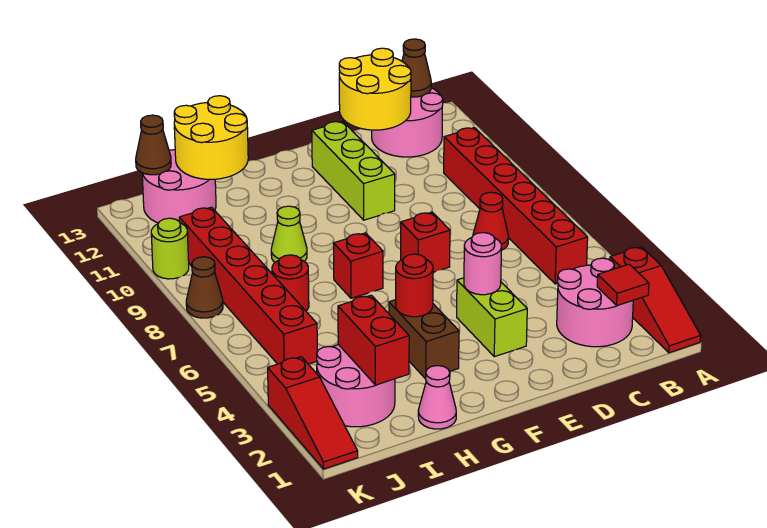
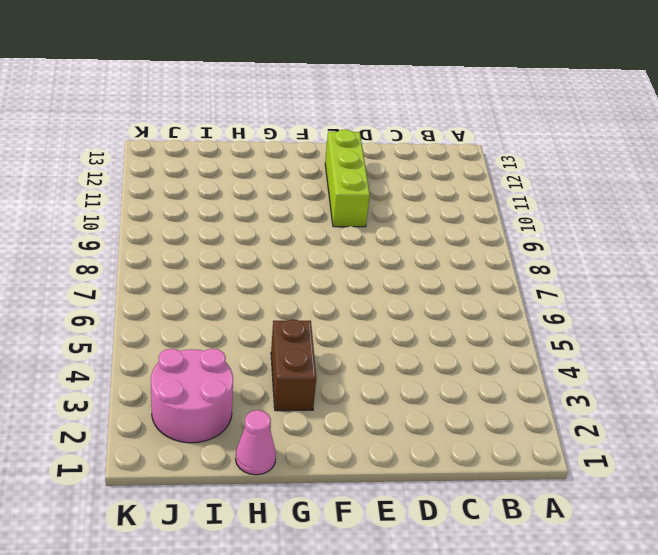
none -> red 1x3 slope [610,247,701,353]
none -> pink 2x2 round brick [557,258,633,347]
none -> red 1x6 brick [444,128,588,284]

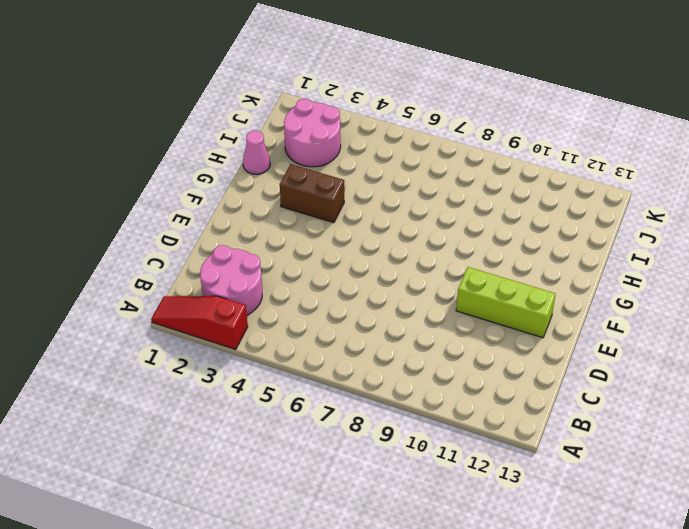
none -> red 1x6 brick [444,128,588,284]
none -> pink 2x2 round brick [372,88,443,157]
none -> red 1x1 cone [473,192,509,250]

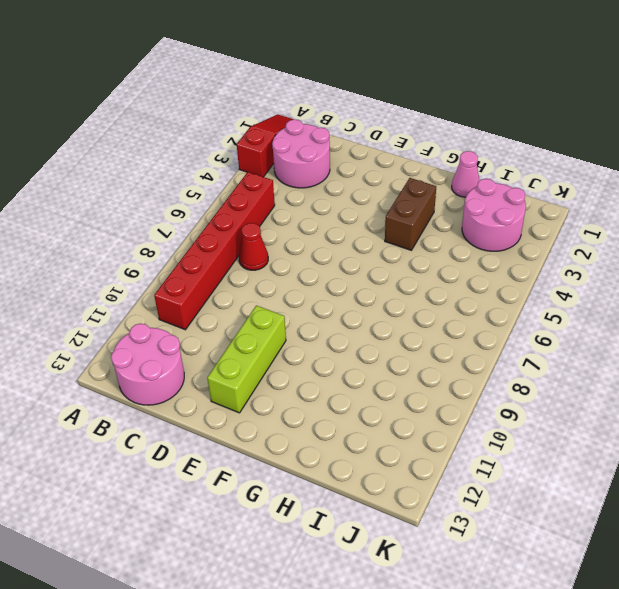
none -> lime 1x2 brick [457,278,527,357]
none -> red 1x1 brick [401,212,450,272]
none -> red 1x1 brick [334,233,383,298]

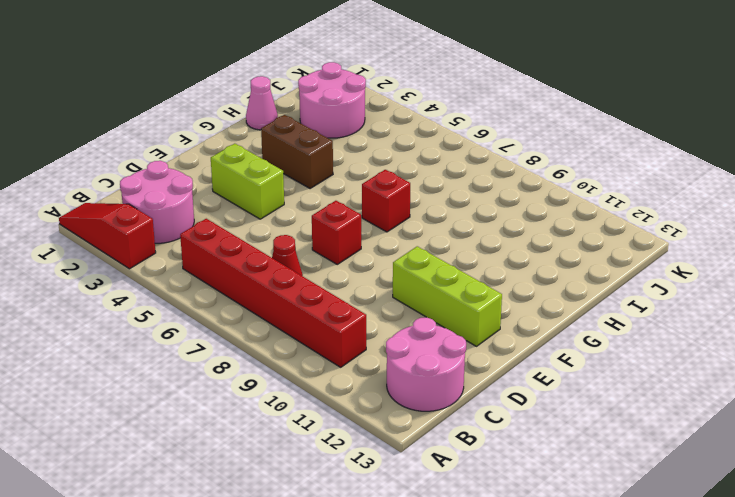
none -> lime 1x1 cone [271,206,307,262]
none -> red 1x1 round brick [272,255,309,311]
none -> pink 2x2 round brick [142,150,216,223]

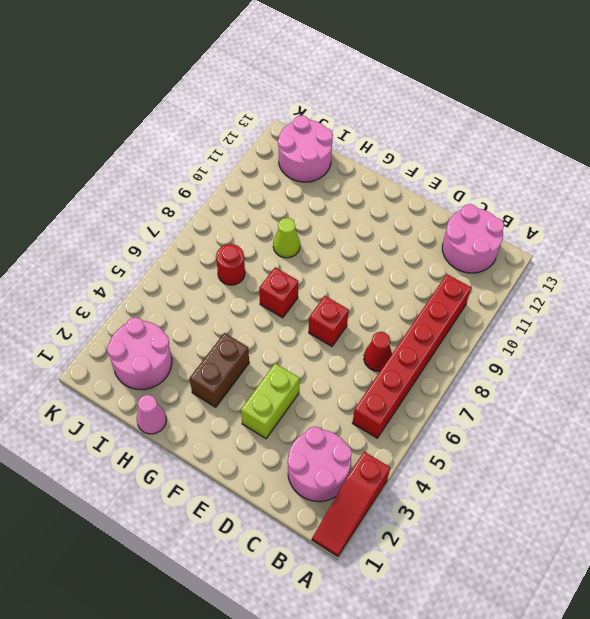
none -> lime 1x3 brick [312,121,395,220]
none -> red 1x6 brick [179,207,317,364]
none -> red 1x3 slope [268,357,358,469]

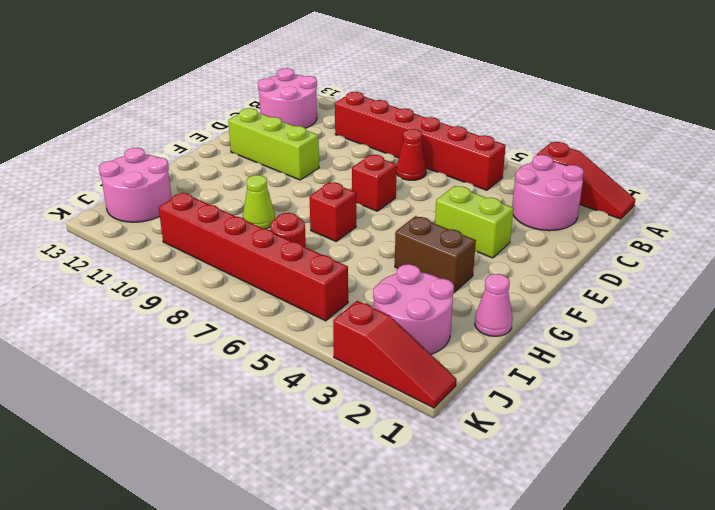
none -> brown 1x1 cone [186,257,223,318]
none -> lime 1x1 round brick [151,218,189,279]
none -> red 1x1 tile [597,264,649,306]

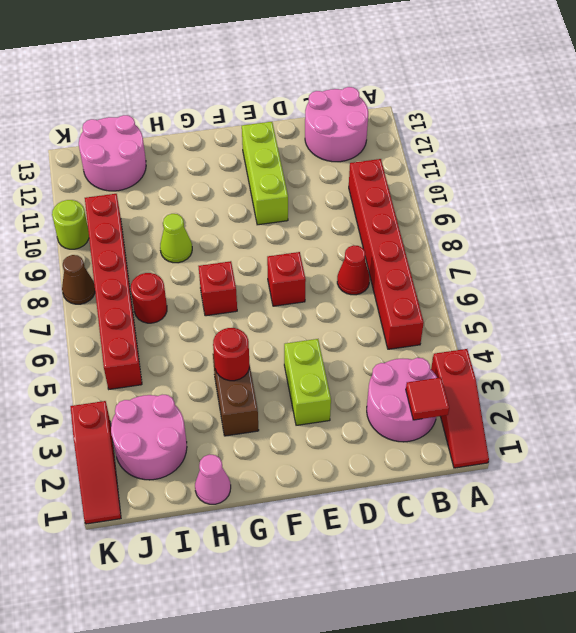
none -> brown 1x1 cone [402,39,431,97]
none -> yellow 2x2 round brick [339,48,411,130]
none -> pink 1x1 round brick [464,233,502,295]

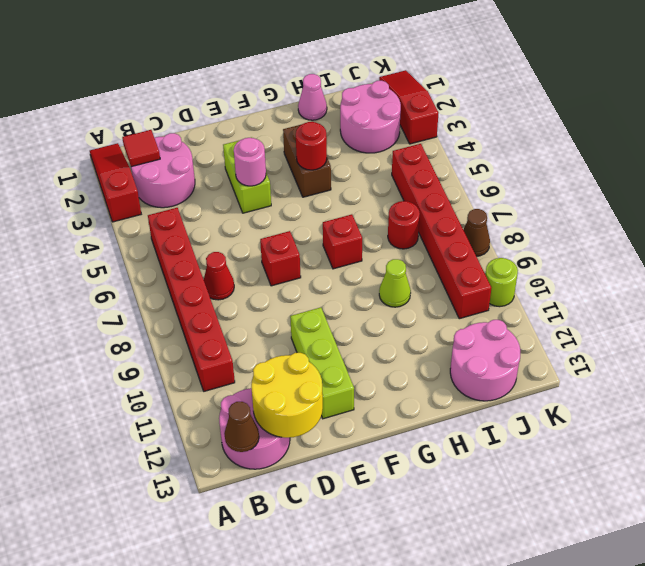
none -> yellow 2x2 round brick [174,96,248,179]
none -> red 1x2 brick [338,295,409,385]
none -> brown 1x1 cone [136,115,171,175]

